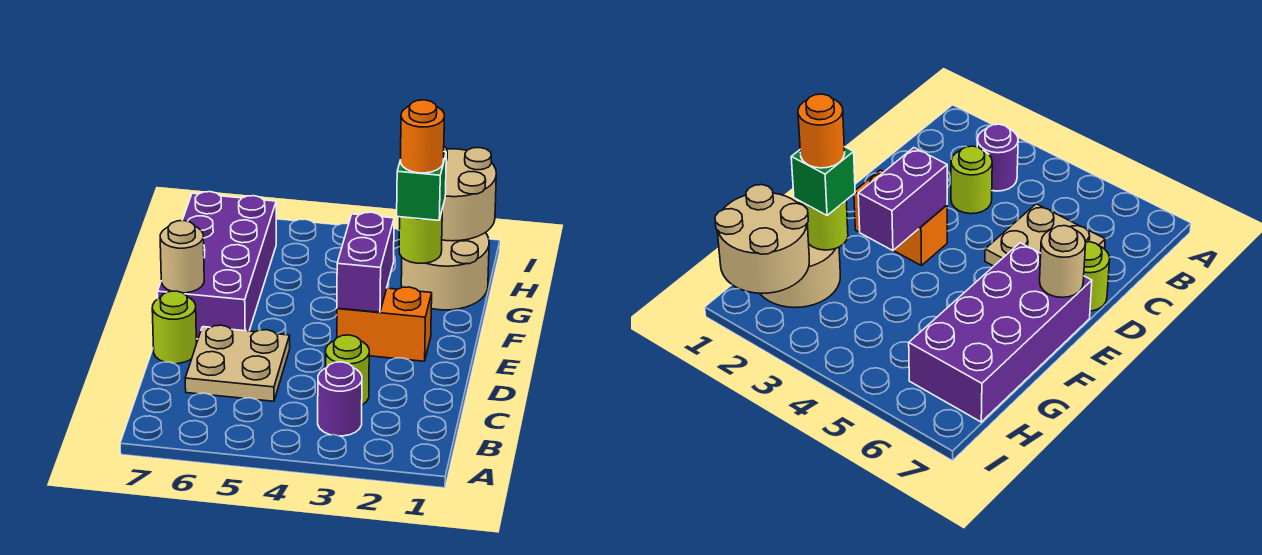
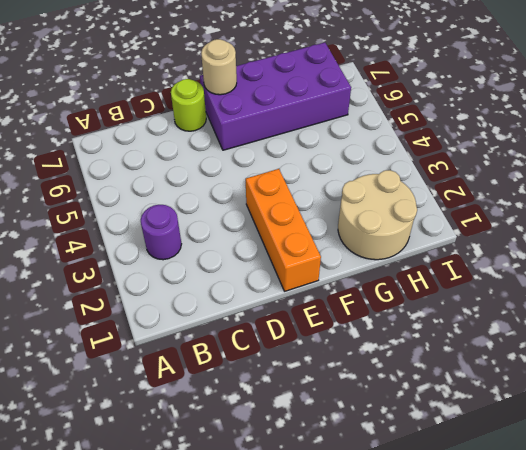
orange 1x3 brick [246,169,321,291] -> orange 1x2 brick [337,287,432,361]
none -> lime 1x1 round brick [326,335,369,405]
none -> tan 2x2 plate [185,325,290,401]
none -> purple 1x2 brick [337,212,394,312]

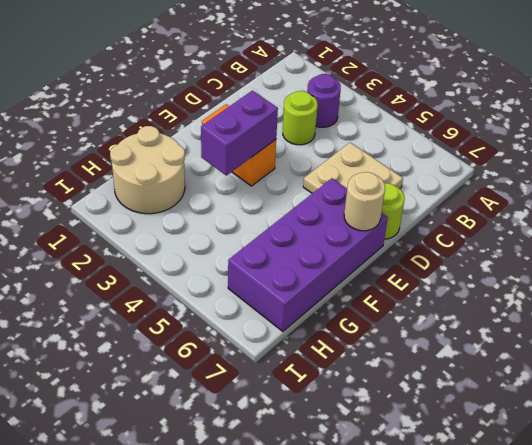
none -> lime 1x1 round brick [399,212,442,263]
none -> tan 2x2 round brick [442,147,496,241]
none -> green 1x1 brick [397,152,446,220]

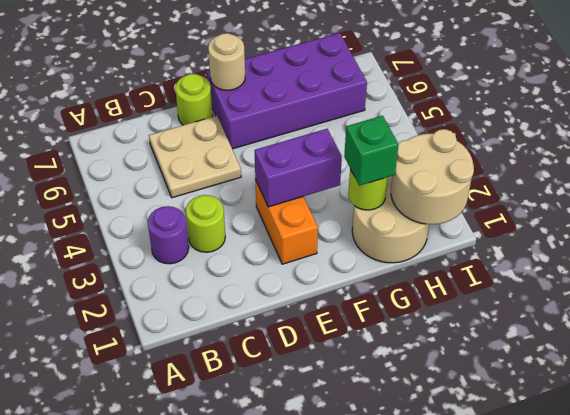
none -> orange 1x1 round brick [401,100,444,173]

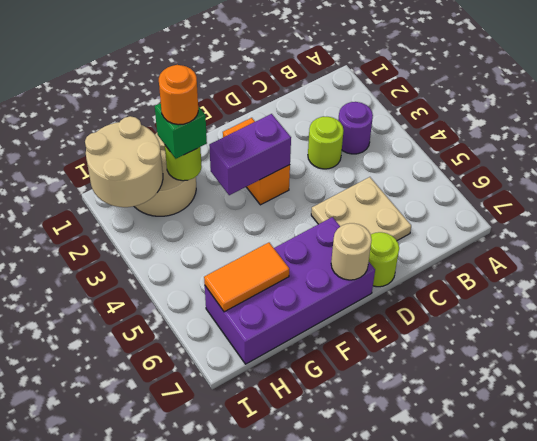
orange 1x2 tile [204,243,289,312] -> none

